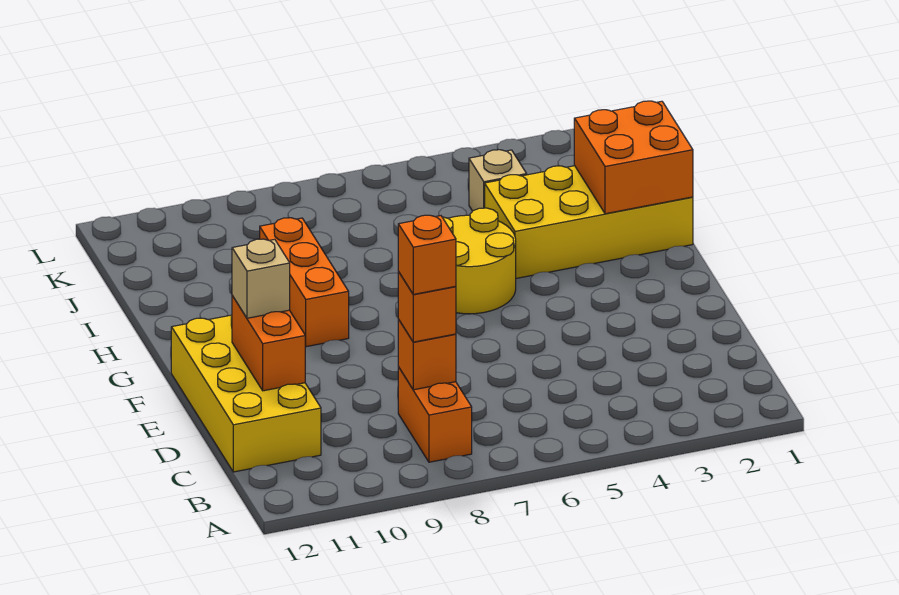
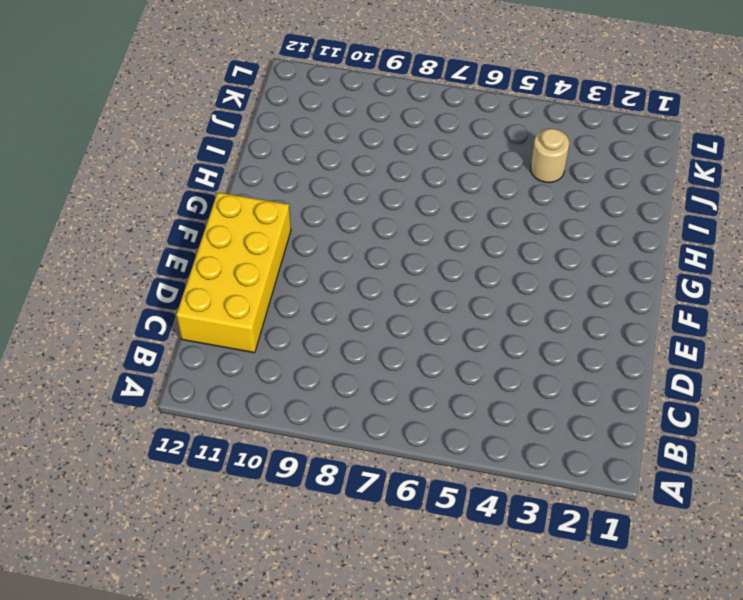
tan 1x1 round brick [531,129,569,183] -> tan 1x1 brick [469,150,527,211]
none -> orange 1x2 brick [398,367,472,462]
none -> yellow 2x2 round brick [442,208,516,314]
none -> orange 1x3 brick [260,218,349,347]

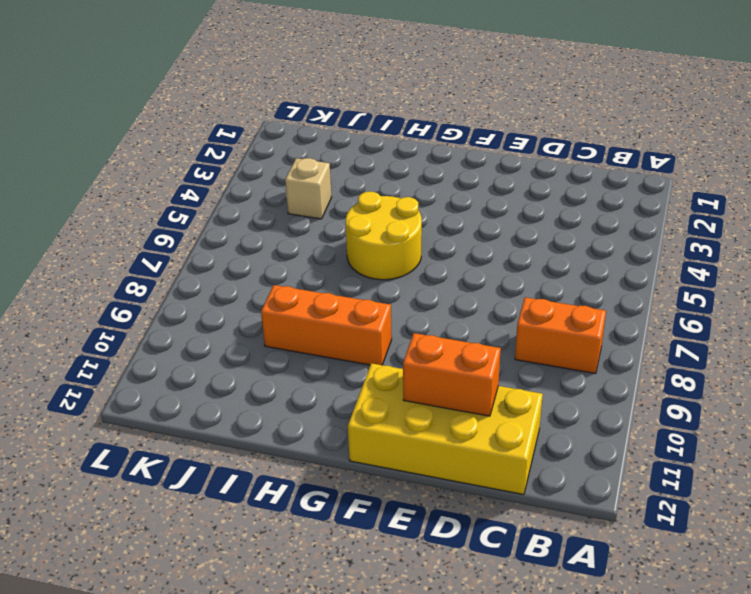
none -> yellow 2x4 brick [485,166,693,278]
none -> orange 1x1 brick [398,319,456,390]
none -> orange 2x2 brick [574,101,693,214]

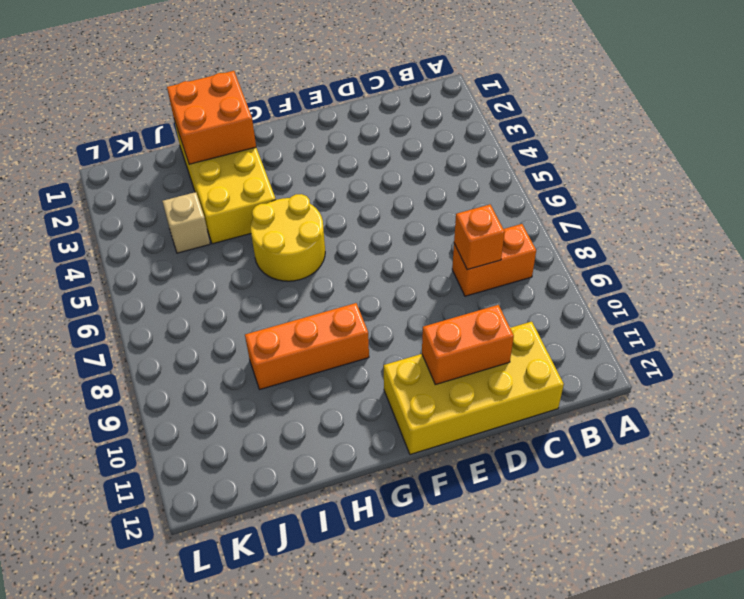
none -> orange 1x1 brick [398,272,456,342]
none -> tan 1x1 brick [232,239,290,318]
none -> orange 1x1 brick [398,215,456,294]

